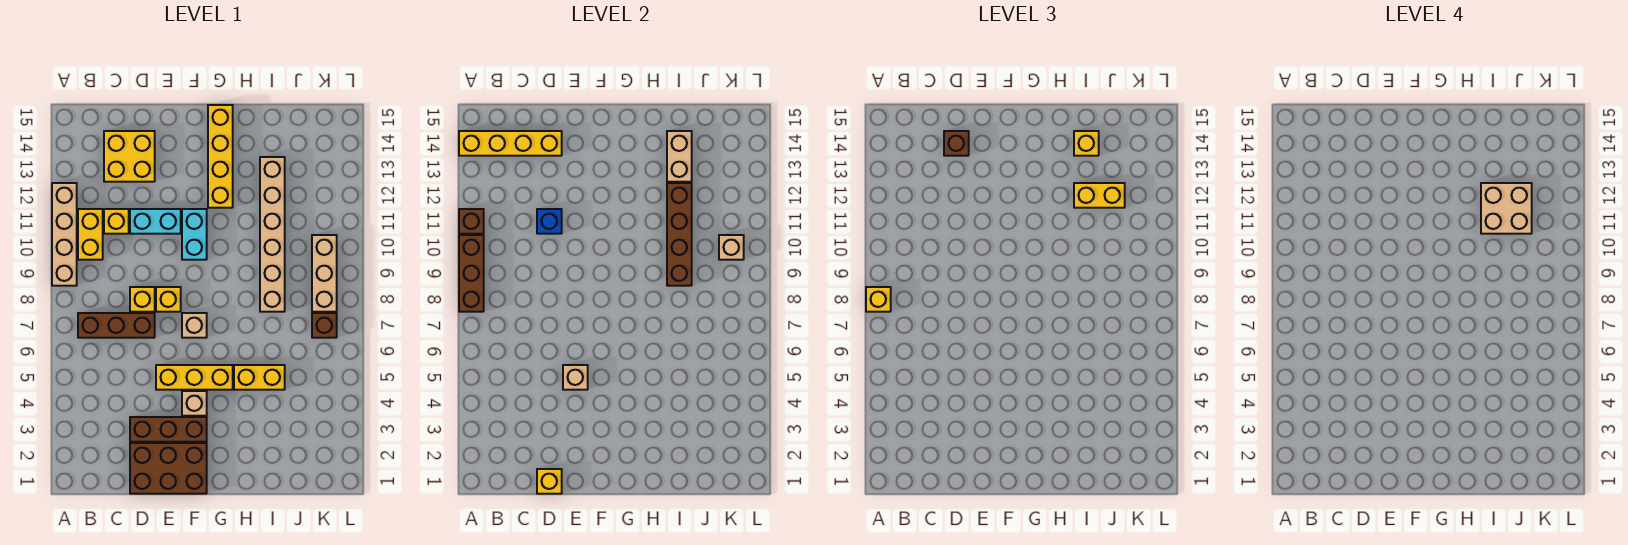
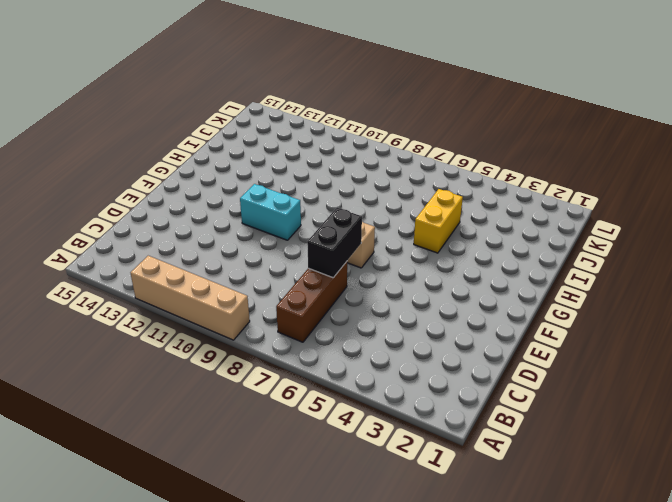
black 1x2 brick [307,208,362,278] -> none
none -> yellow 1x2 brick [78,209,103,260]
none -> yellow 1x1 brick [104,209,129,234]
none -> yellow 2x2 brick [104,131,155,182]
none -> brown 2x3 brick [130,443,207,494]

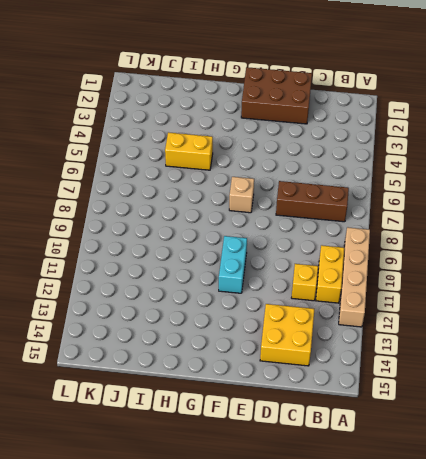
none -> brown 1x3 brick [130,417,207,442]
none -> yellow 1x1 brick [130,287,155,312]
none -> cyan 1x2 brick [130,209,181,234]
none -> yellow 1x3 brick [156,365,233,390]

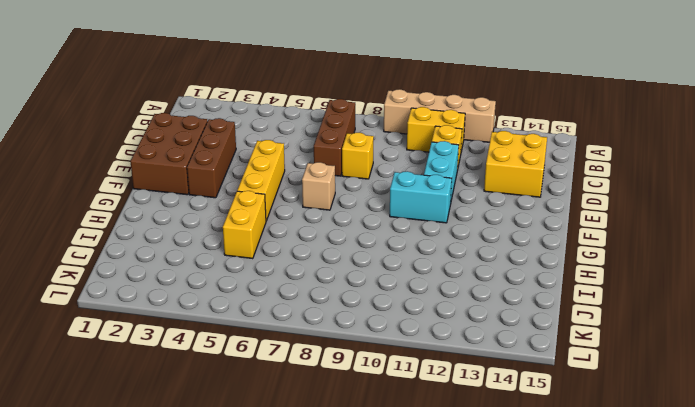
none -> yellow 1x1 brick [156,287,181,312]
none -> tan 1x1 brick [182,391,207,416]
none -> yellow 1x4 brick [208,105,233,208]
none -> tan 1x6 brick [260,157,285,312]

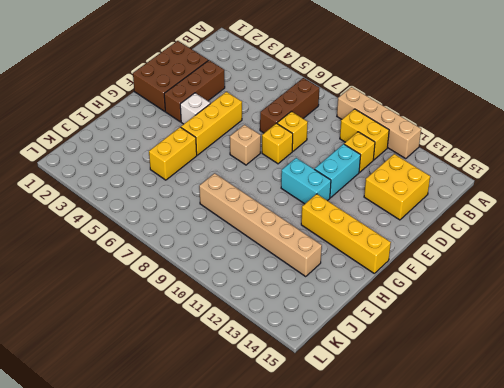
white 1x1 brick [180,93,210,124] -> tan 1x1 brick [182,391,207,416]
none -> brown 1x1 brick [312,313,337,338]
none -> tan 1x3 brick [312,235,337,312]
none -> brown 1x3 brick [459,235,484,312]
none -> brown 1x1 brick [459,209,484,234]

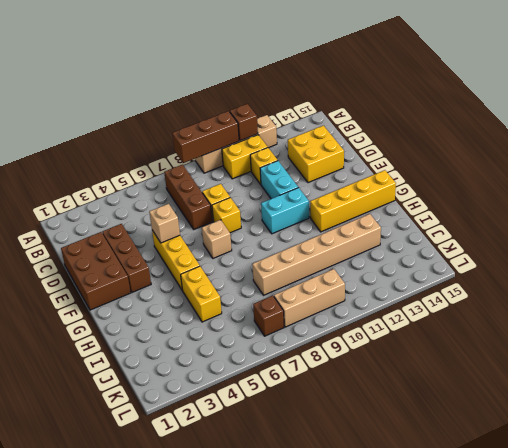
none -> tan 1x1 brick [182,391,207,416]
none -> yellow 1x4 brick [459,131,562,156]
none -> yellow 1x1 brick [537,469,562,494]
none -> blue 1x1 brick [537,209,562,234]

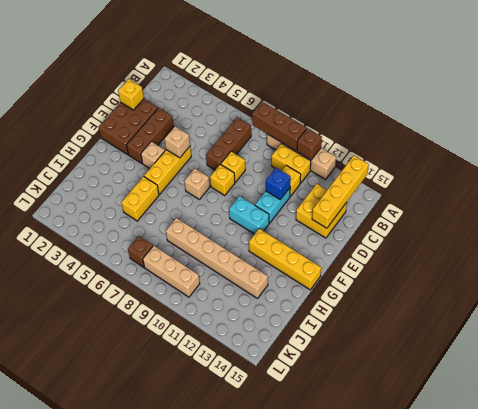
none -> brown 1x4 brick [667,183,692,286]
none -> tan 1x2 brick [667,131,692,182]
none -> tan 1x1 brick [719,235,744,260]
none -> yellow 1x1 brick [866,287,891,312]

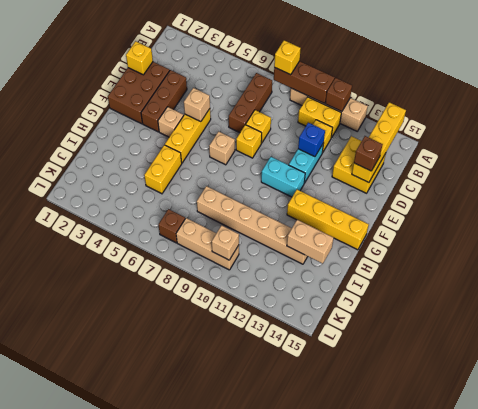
none -> brown 1x4 brick [667,183,692,286]
none -> yellow 1x2 brick [1074,183,1125,208]
none -> yellow 1x1 brick [1074,131,1099,156]
none -> tan 2x2 brick [1481,183,1532,234]

